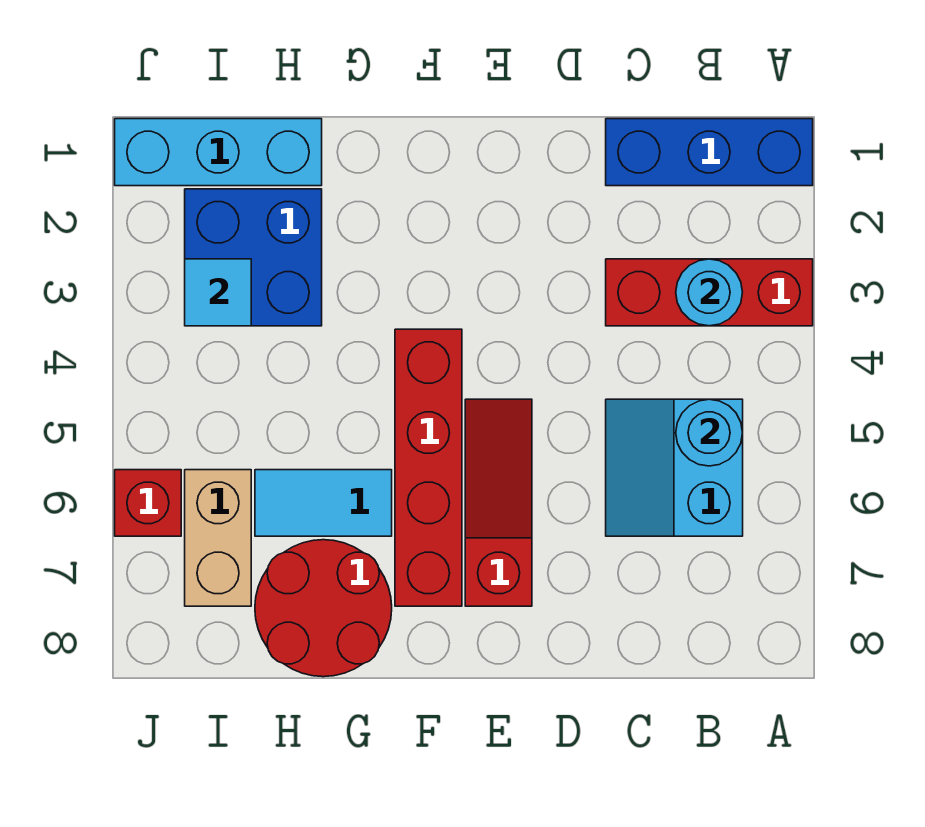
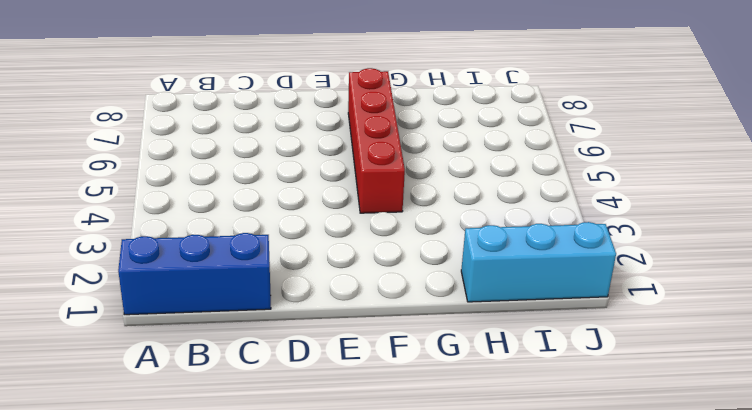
none -> red 1x3 brick [606,259,813,326]
none -> cyan 2x2 slope [606,399,743,536]
none -> red 1x3 slope [465,399,532,606]

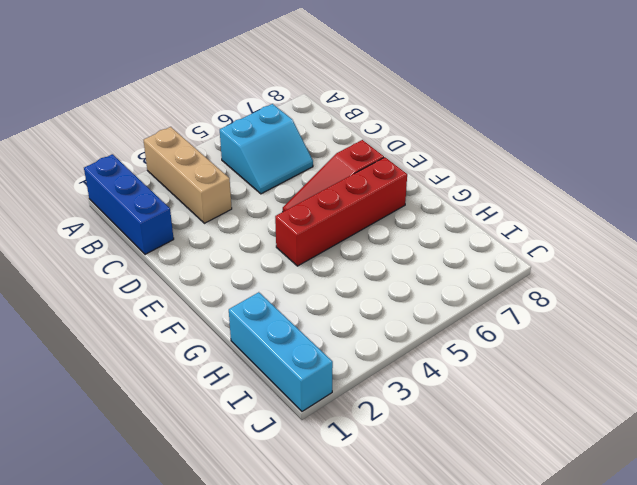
tan 1x3 brick [144,127,232,223] -> red 1x3 brick [606,259,813,326]
none -> cyan 1x2 tile [255,470,392,536]
none -> red 2x2 round brick [255,540,392,677]
none -> blue 2x2 brick [185,189,322,326]

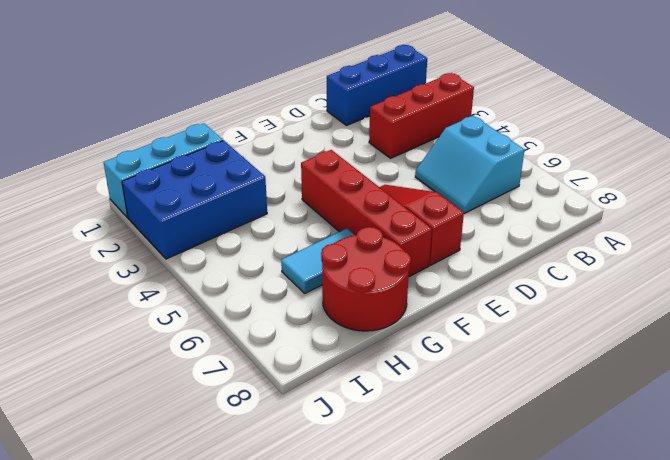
blue 2x3 brick [122,141,267,259] -> blue 2x2 brick [185,189,322,326]
none -> tan 1x2 brick [185,470,251,606]
none -> red 1x1 brick [115,470,181,536]
none -> cyan 1x1 round brick [676,259,742,326]

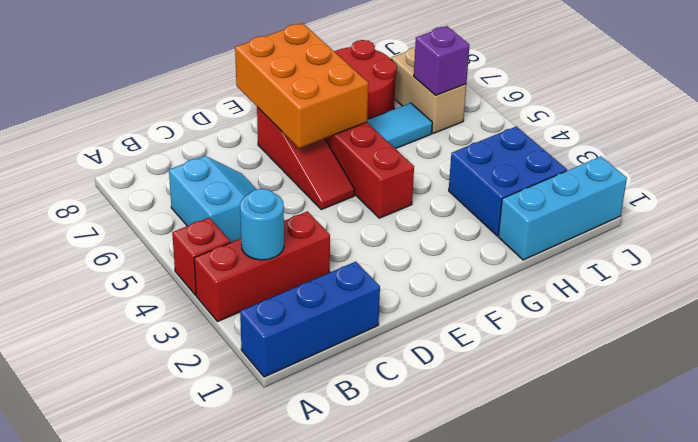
red 1x1 brick [172,218,231,295] -> red 1x1 brick moved to [115,470,181,536]
orange 2x3 brick [235,23,368,148] -> none
purple 1x1 brick [414,26,470,95] -> none
none -> cyan 1x1 round brick [676,399,743,466]
none -> cyan 1x1 tile [185,259,251,326]

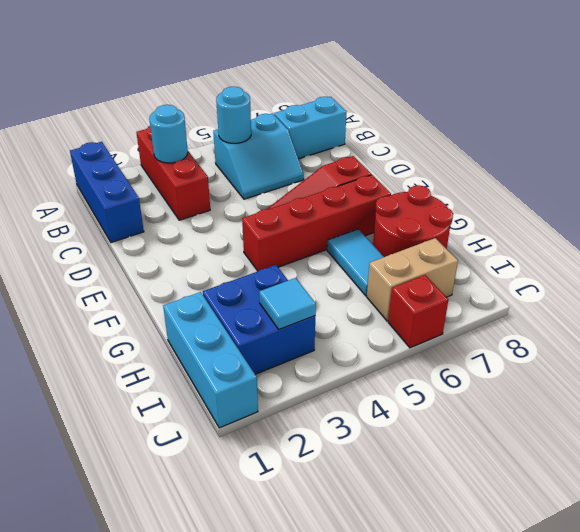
cyan 1x2 brick [274,97,346,159] -> none

